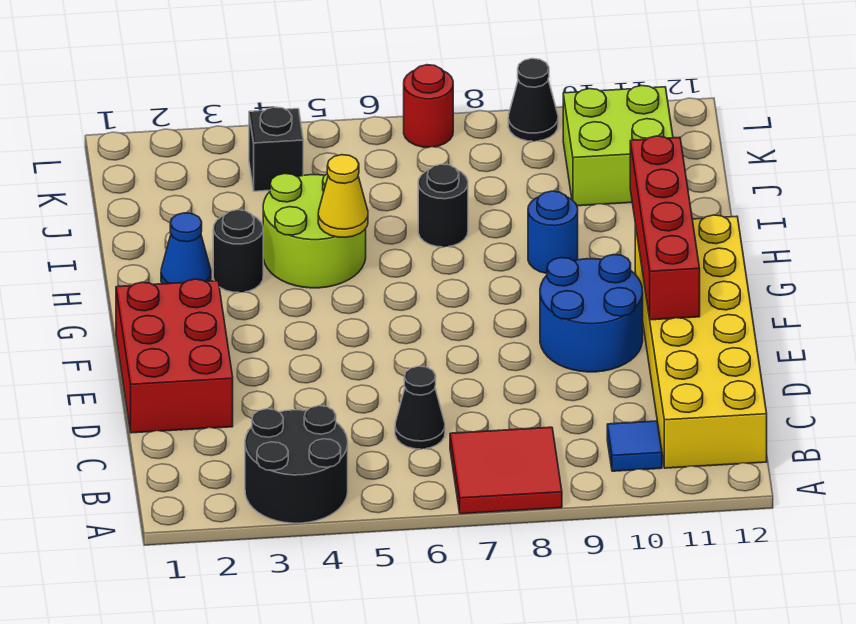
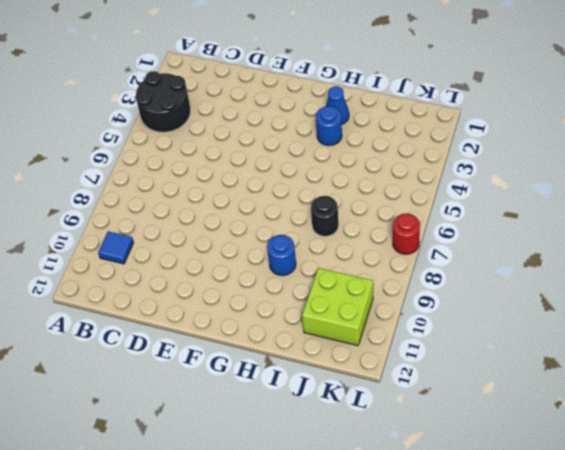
blue 1x1 round brick [316,106,342,146] -> black 1x1 round brick [213,210,263,292]
none -> red 2x2 tile [450,427,562,514]
none -> yellow 2x6 brick [635,215,767,468]
none -> black 1x1 cone [395,366,445,449]

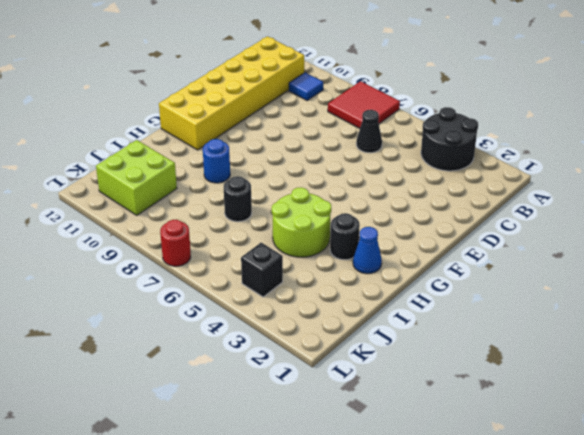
none -> red 2x3 brick [116,279,233,433]
none -> blue 2x2 round brick [540,254,643,372]
none -> black 1x1 cone [508,59,558,141]

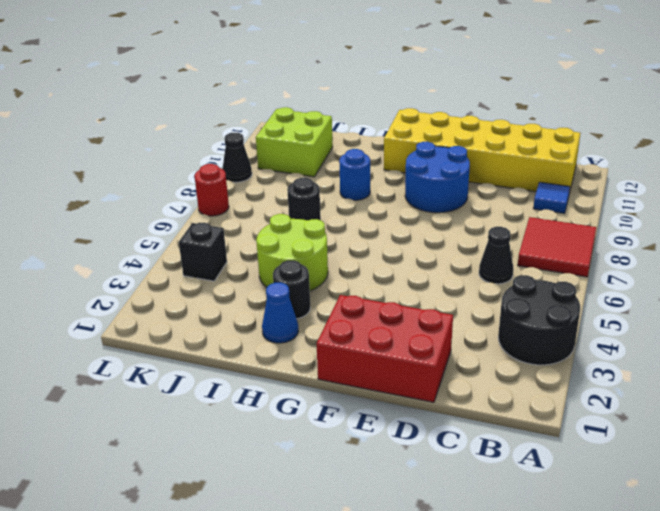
none -> red 1x4 brick [630,136,700,320]
none -> yellow 1x1 cone [318,155,368,237]

